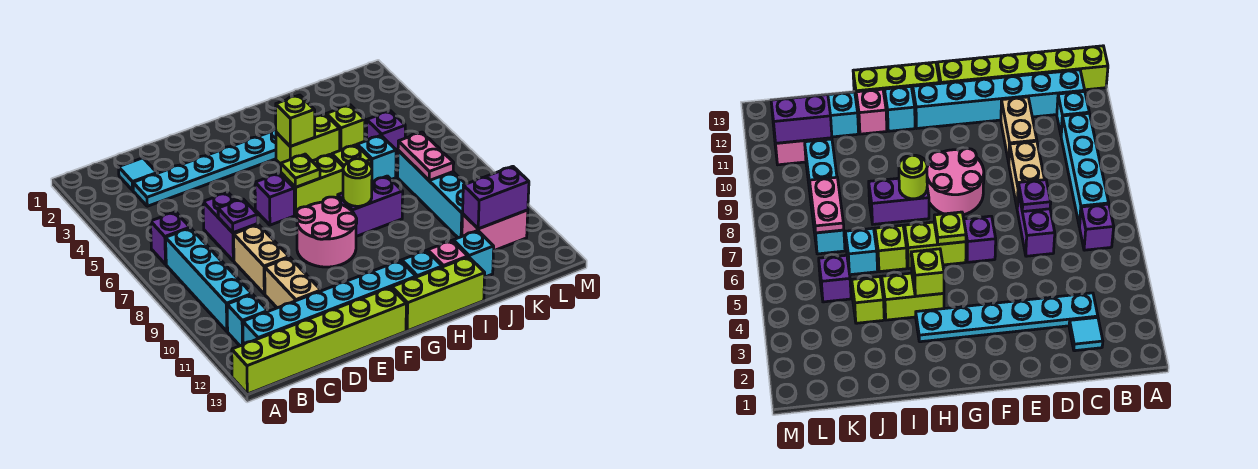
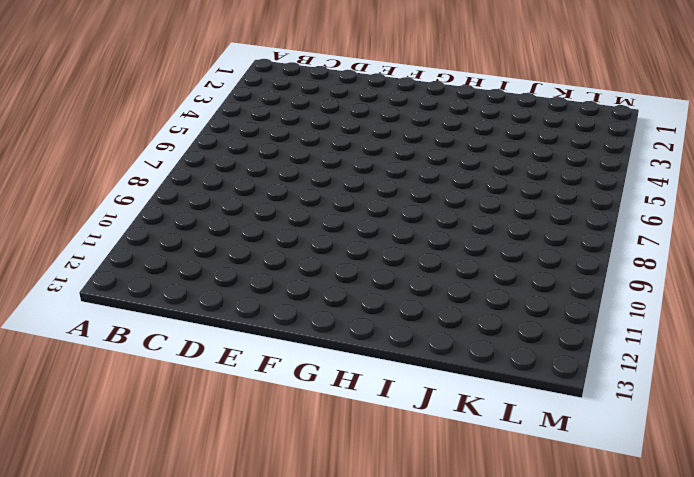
none -> lime 1x6 brick [232,287,406,394]
none -> purple 1x1 brick [151,212,190,264]
none -> cyan 1x4 brick [166,228,252,331]
none -> cyan 1x1 brick [227,295,268,346]

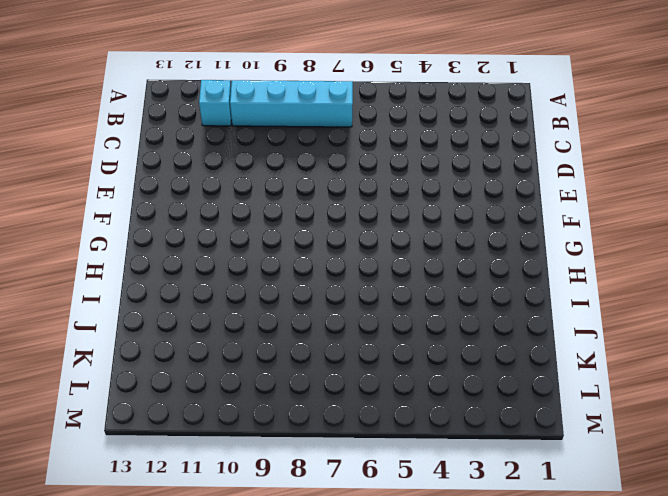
none -> lime 1x6 brick [232,287,406,394]
none -> purple 1x1 brick [151,212,190,264]
none -> cyan 1x6 brick [243,260,416,345]
none -> cyan 1x1 tile [119,158,157,190]

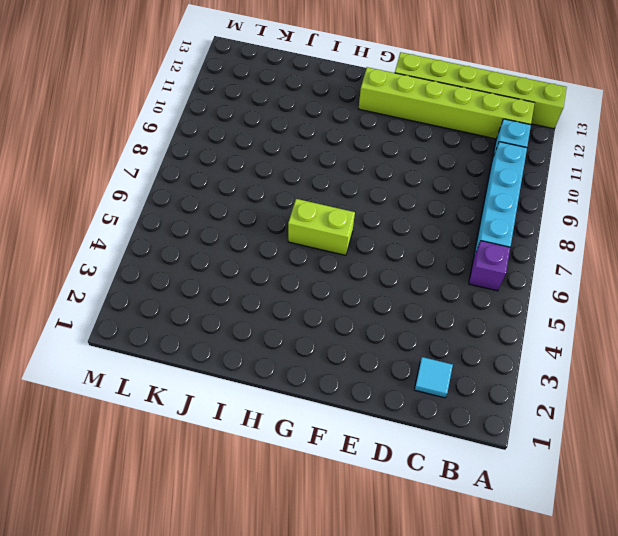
lime 1x6 brick [359,67,535,139] -> cyan 1x6 brick [243,260,416,345]
none -> cyan 1x6 plate [133,129,276,206]
none -> purple 1x2 brick [203,192,258,261]
none -> tan 1x2 brick [234,225,289,294]
none -> tan 1x2 brick [265,257,321,308]

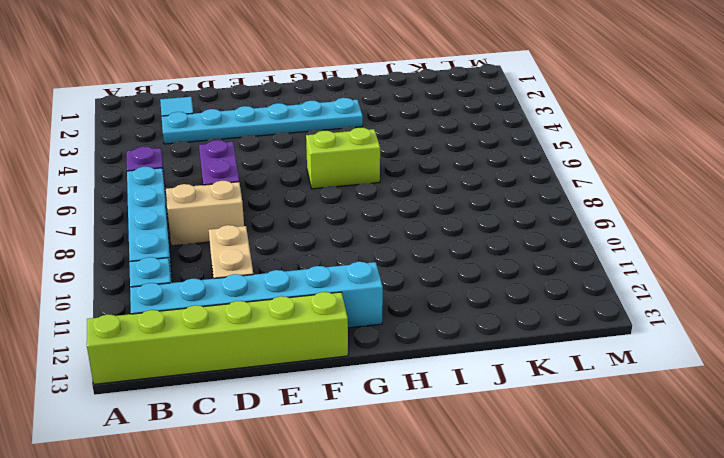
tan 1x2 brick [166,181,244,246] -> tan 1x2 brick turned to [234,225,289,294]
none -> purple 1x1 brick [255,173,294,225]
none -> pink 2x2 round brick [297,197,357,267]
none -> lime 1x3 brick [392,257,485,331]
none -> lime 1x2 brick [276,114,340,164]

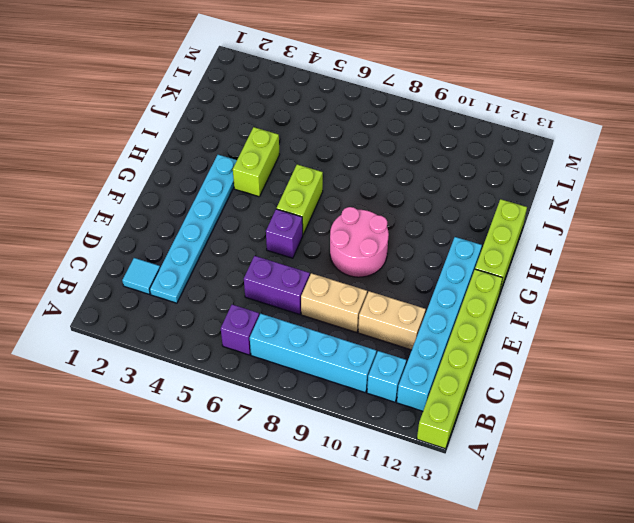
none -> purple 1x2 brick [338,176,403,236]
none -> cyan 1x1 brick [402,250,442,277]
none -> lime 1x1 brick [332,145,371,167]
none -> pink 1x1 brick [428,241,468,267]

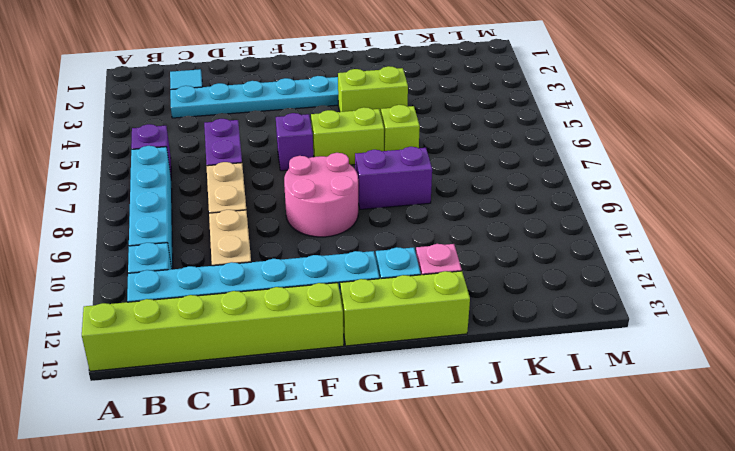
none -> lime 1x1 brick [326,105,365,150]
none -> cyan 1x1 brick [357,136,396,182]
none -> cyan 1x1 brick [453,231,494,277]
none -> purple 1x1 brick [367,111,405,156]

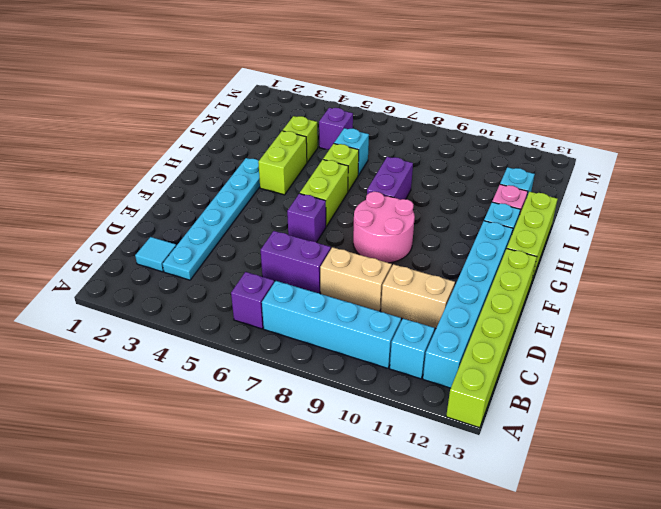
none -> cyan 1x4 brick [398,151,465,238]
none -> pink 1x2 brick [462,210,528,251]
none -> purple 1x1 plate [218,199,258,233]
none -> lime 1x1 plate [281,154,320,187]

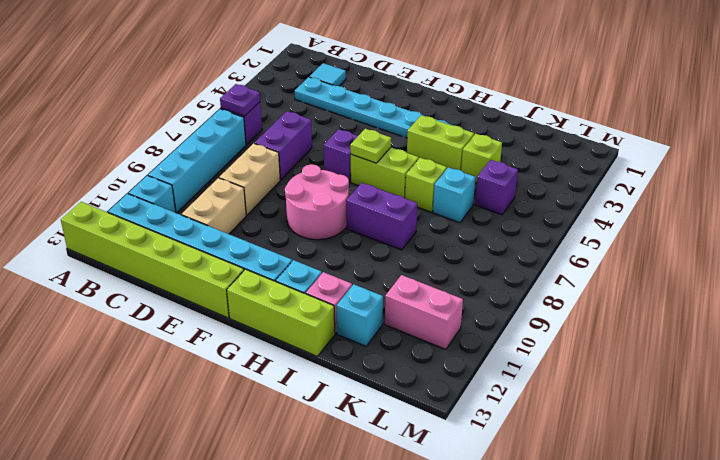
purple 1x1 plate [220,84,260,116] -> purple 1x1 plate moved to [218,199,258,233]
none -> cyan 1x4 brick [398,151,465,238]
none -> lime 1x1 brick [276,95,315,146]
none -> lime 1x1 round brick [343,159,372,206]
none -> pink 1x2 plate [398,132,454,180]

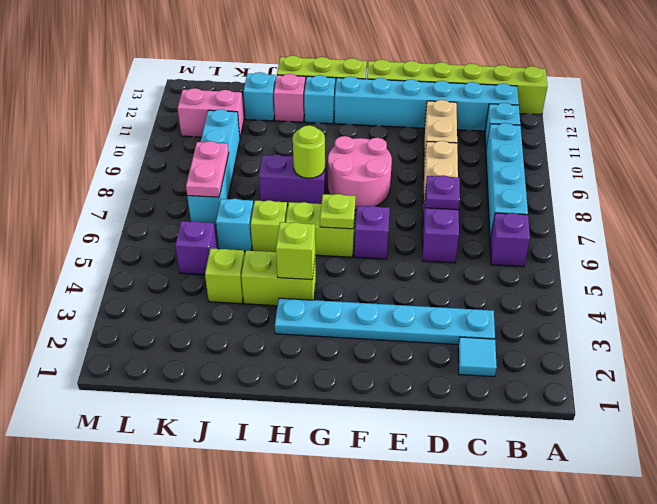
none -> purple 1x2 brick [463,166,529,229]

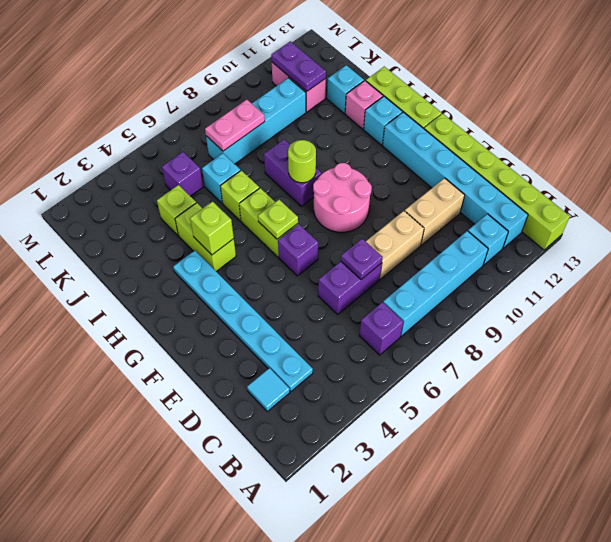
purple 1x2 plate [271,41,326,91] -> purple 1x2 brick [463,166,529,229]

